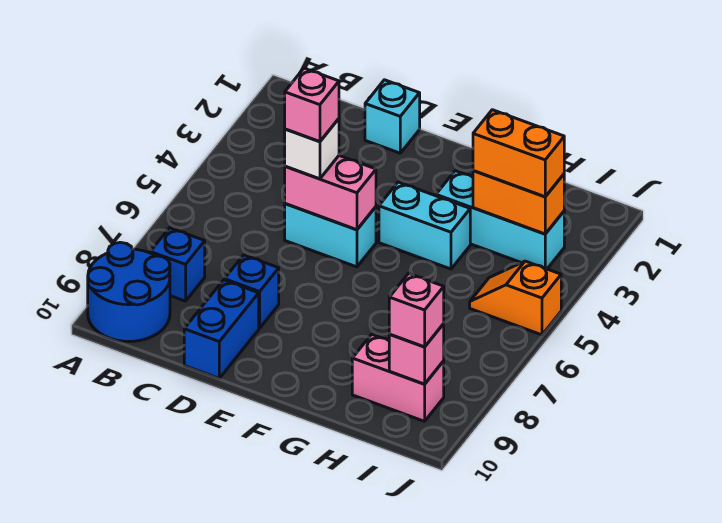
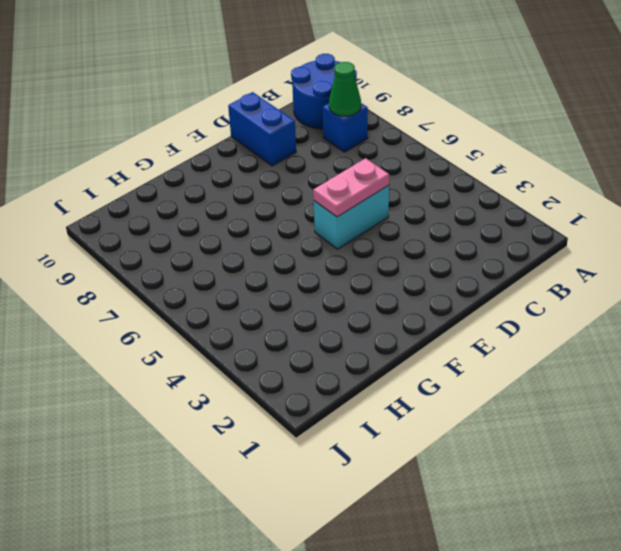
green 1x1 cone [329,62,361,116] -> none
pink 1x2 plate [313,158,389,217] -> pink 1x2 brick [285,156,376,230]
none -> cyan 1x1 brick [365,80,420,153]
none -> blue 1x1 brick [224,255,279,328]
none -> cyan 1x2 brick [379,182,470,269]

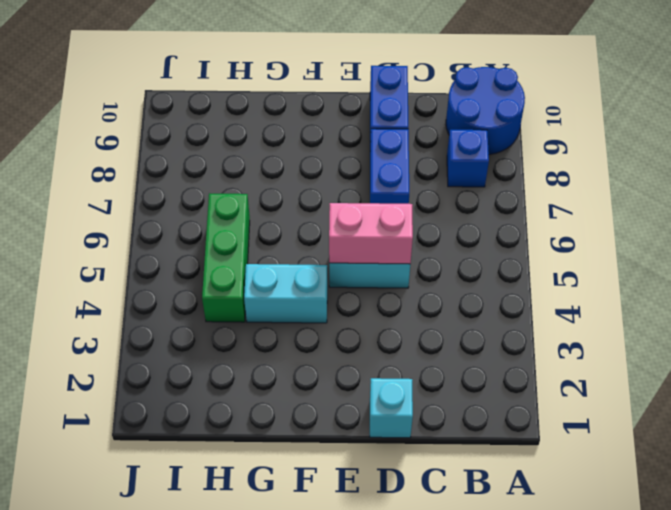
blue 1x2 brick [370,129,409,204] -> blue 1x1 brick [224,255,279,328]
green 1x3 brick [202,193,250,322] -> none
none -> cyan 1x3 brick [436,171,564,269]
none -> pink 1x2 brick [352,334,444,421]
none -> orange 1x2 slope [470,261,561,335]

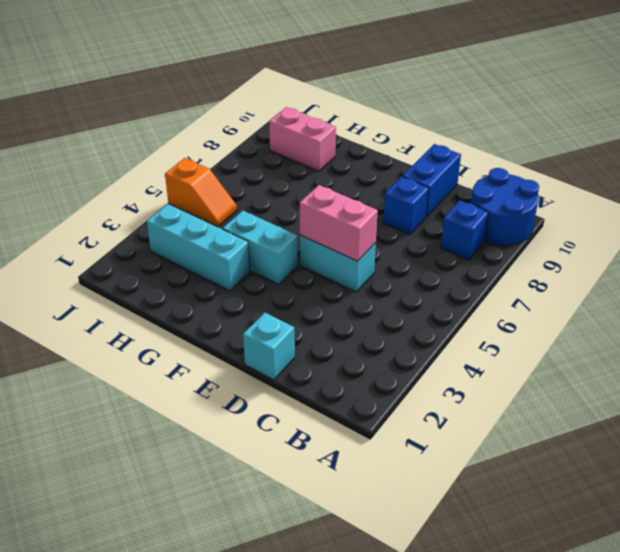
none -> orange 1x2 brick [473,171,564,234]
none -> pink 1x1 brick [389,324,444,384]
none -> white 1x1 brick [285,119,339,179]

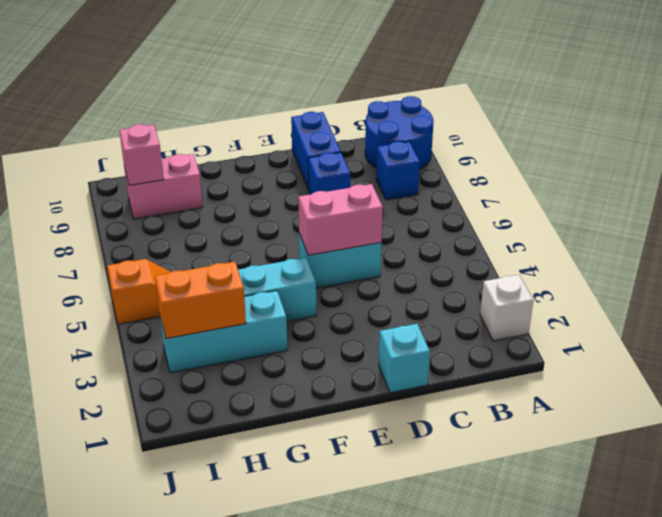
white 1x1 brick [480,275,533,341] -> white 1x1 brick moved to [285,119,339,179]
none -> orange 1x2 brick [473,110,564,197]
none -> pink 1x1 brick [389,273,444,347]
none -> pink 1x1 brick [285,68,339,142]

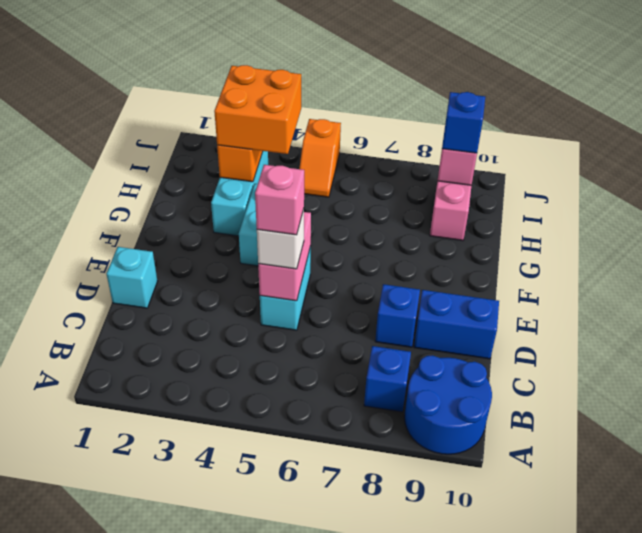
orange 2x2 brick [214,65,301,154] -> orange 1x2 brick [473,110,564,197]
blue 1x1 brick [442,92,485,153] -> pink 1x1 brick [389,273,444,347]

